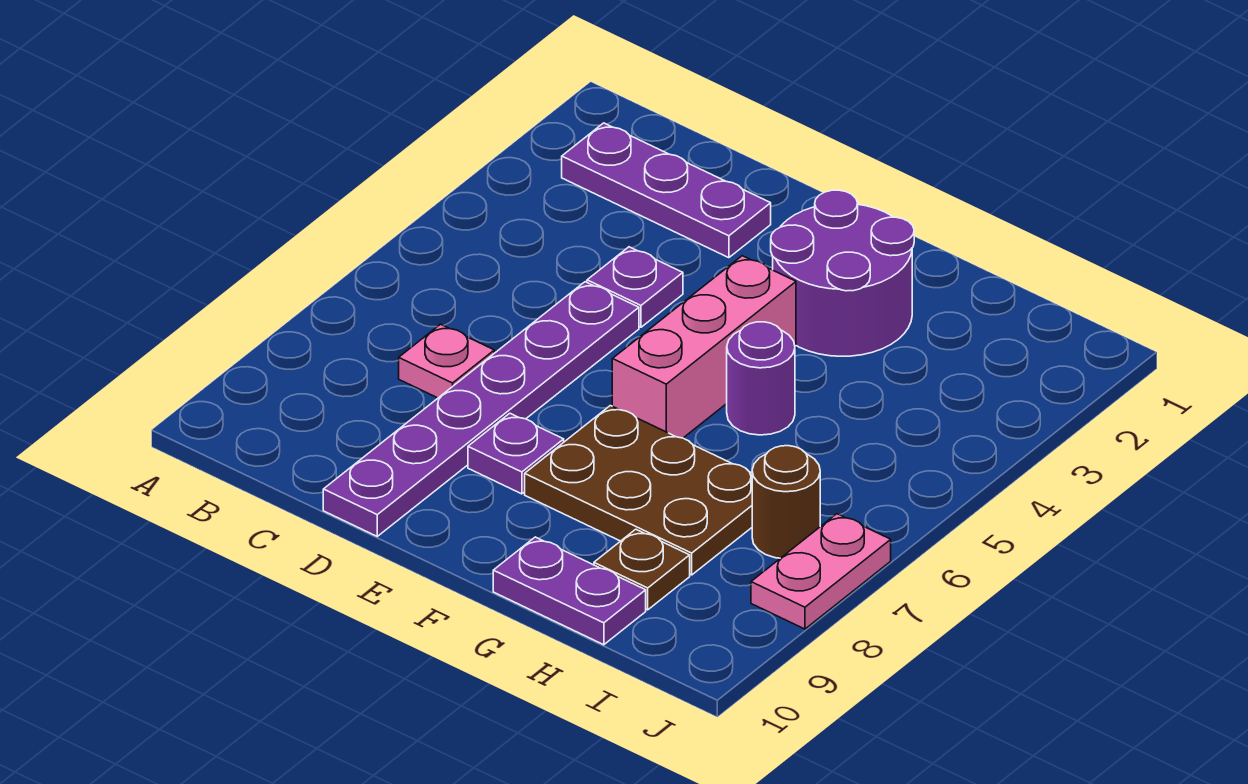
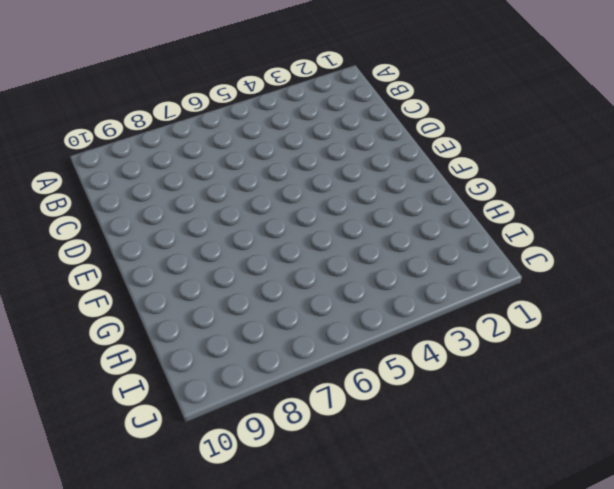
none -> purple 1x3 plate [562,123,771,258]
none -> pink 1x1 plate [399,324,494,398]
none -> purple 1x1 plate [587,247,683,327]

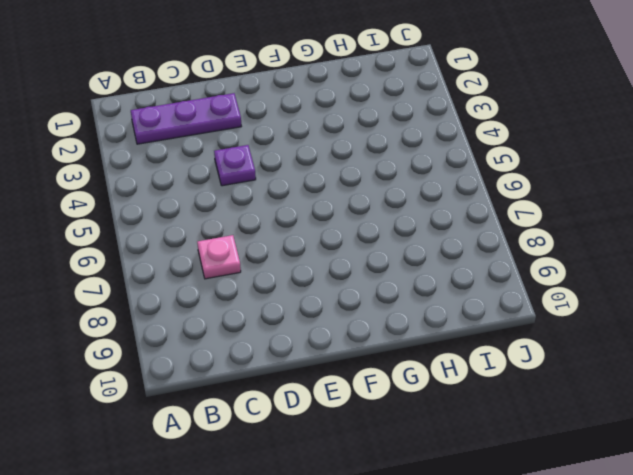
none -> purple 1x6 plate [323,282,639,536]
none -> purple 1x1 plate [468,413,564,494]
none -> purple 2x2 round brick [771,190,914,356]

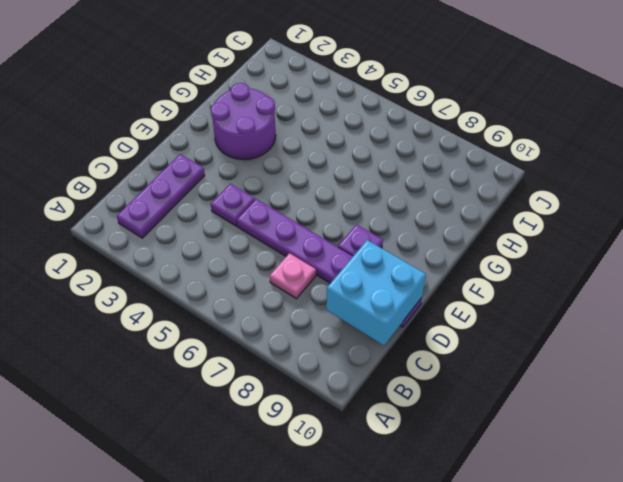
cyan 2x2 brick [326,240,426,345] -> none
none -> pink 1x3 brick [612,256,796,438]
none -> brown 2x3 plate [525,406,752,575]
none -> purple 1x1 round brick [727,322,795,435]

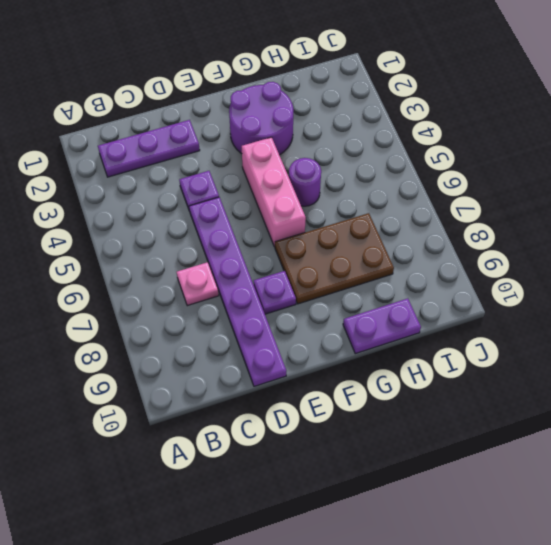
none -> brown 1x1 plate [594,529,690,610]
none -> brown 1x1 round brick [752,446,820,558]
none -> pink 1x2 plate [751,514,891,629]

